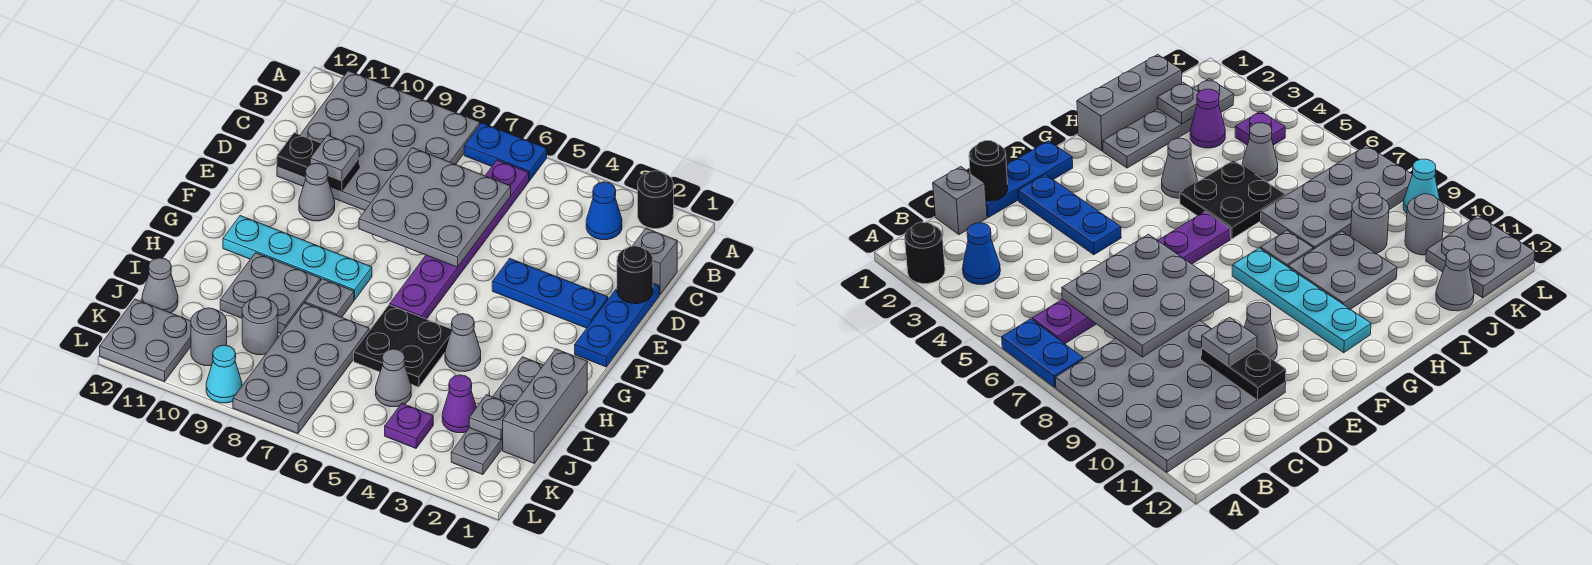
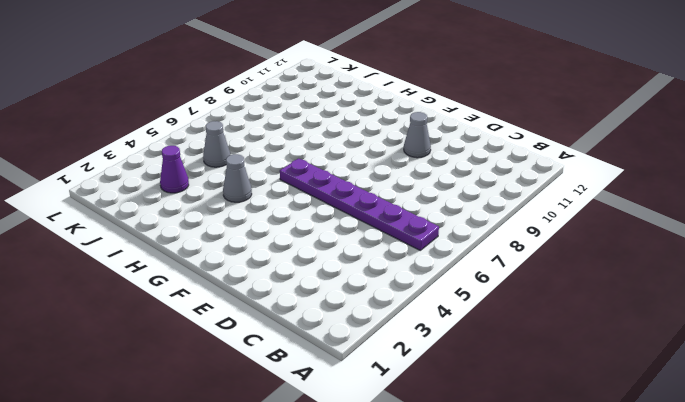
none -> black 1x1 round brick [638,171,674,229]
none -> blue 1x2 plate [464,123,547,181]
none -> grey 4x4 plate [277,71,480,210]
none -> blue 1x1 cone [586,182,622,240]

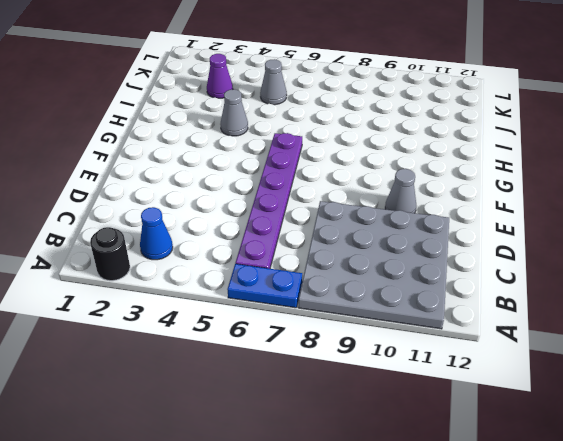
none -> grey 1x1 brick [633,228,677,294]
none -> blue 1x3 plate [575,283,659,367]
none -> blue 1x3 plate [492,259,608,328]
none -> cyan 1x4 plate [223,216,372,300]

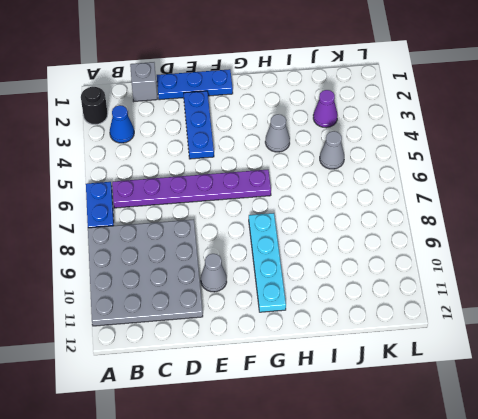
none -> grey 1x3 brick [502,349,587,463]
none -> grey 1x4 plate [451,357,543,475]
none -> black 2x2 plate [354,305,452,387]
none -> grey 1x1 plate [305,279,354,317]

